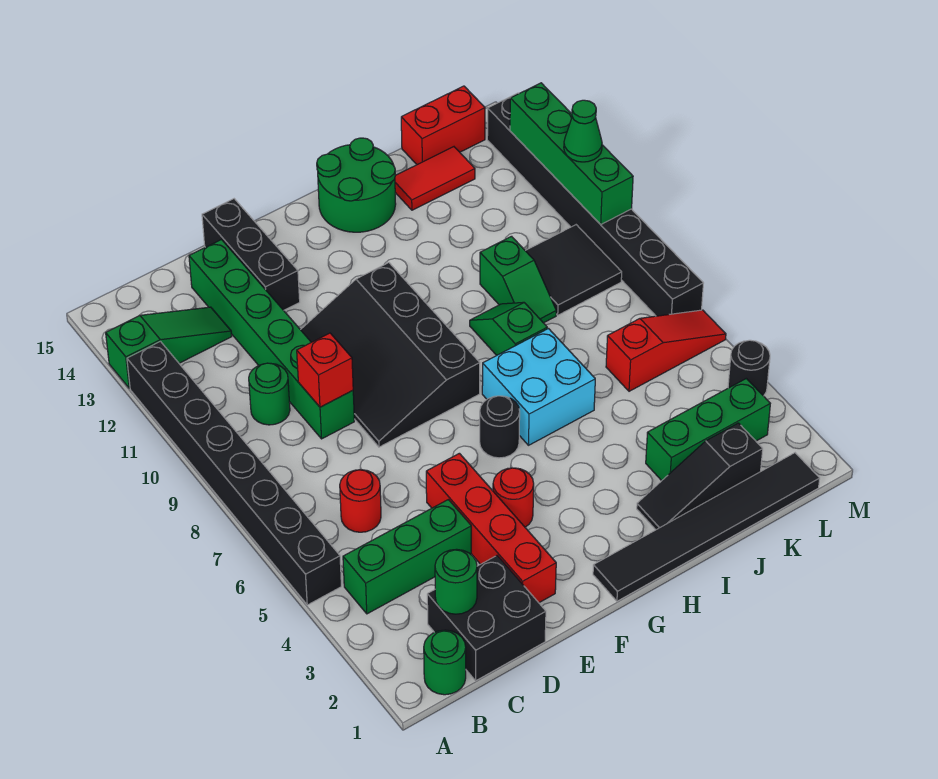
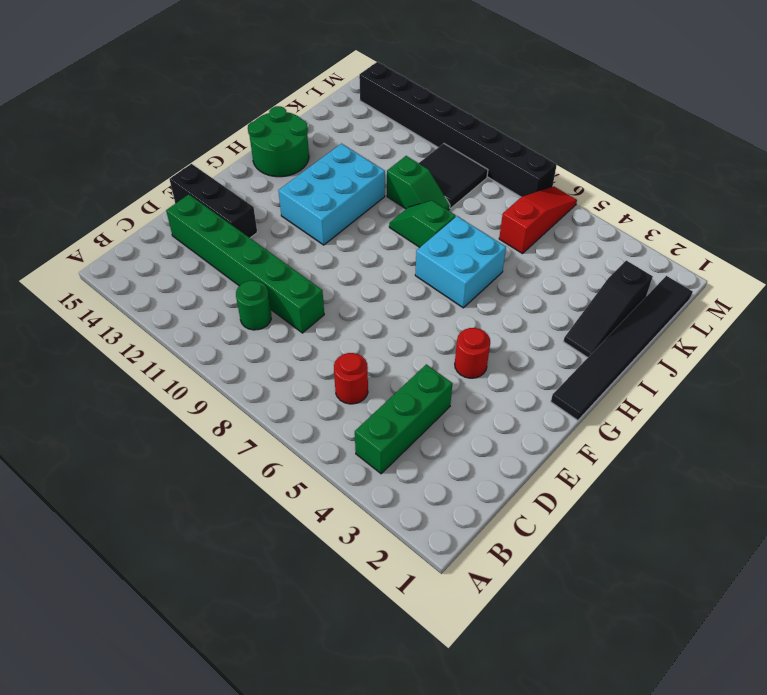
cyan 2x3 brick [278,144,385,245] -> black 3x4 slope [301,263,480,447]
none -> black 1x8 brick [127,341,341,605]
none -> green 1x3 slope [106,307,232,388]
none -> green 1x1 round brick [424,630,466,695]
none -> black 2x2 brick [427,556,546,681]

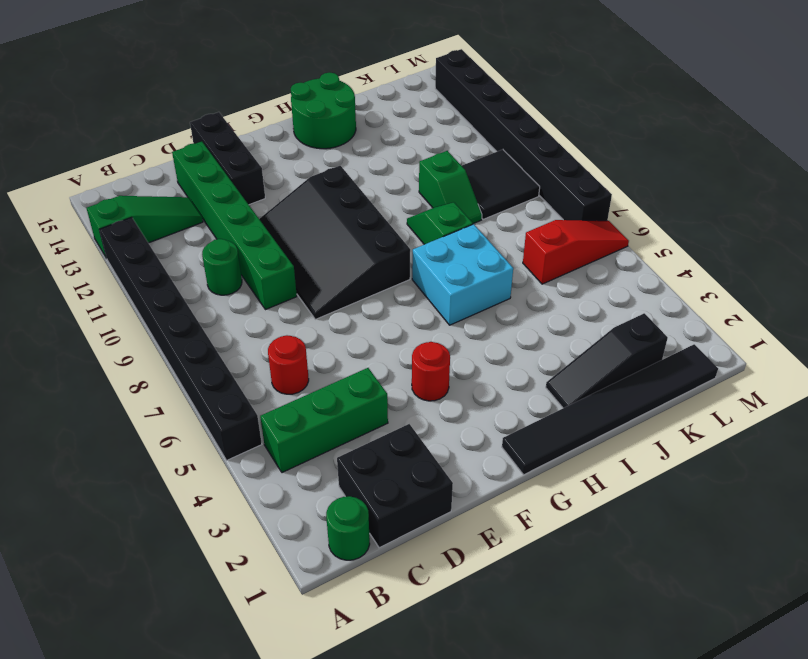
none -> red 1x4 brick [426,453,556,603]
none -> black 1x1 round brick [480,396,520,458]
none -> green 1x3 brick [646,378,770,481]
none -> red 1x2 tile [395,147,475,210]

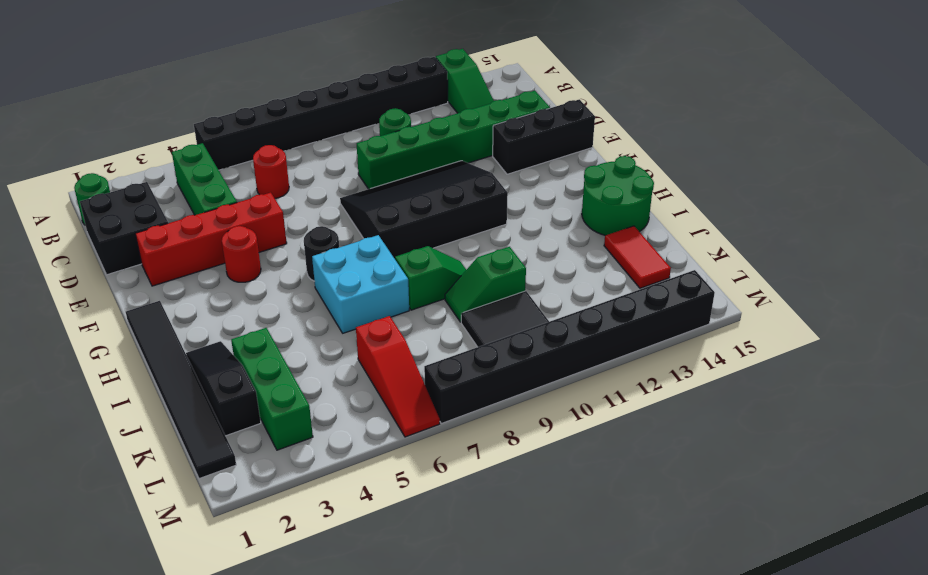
none -> red 1x2 brick [401,86,485,165]
none -> black 1x1 round brick [728,340,770,396]
none -> green 1x1 round brick [435,549,477,614]
none -> red 1x1 brick [297,333,353,407]

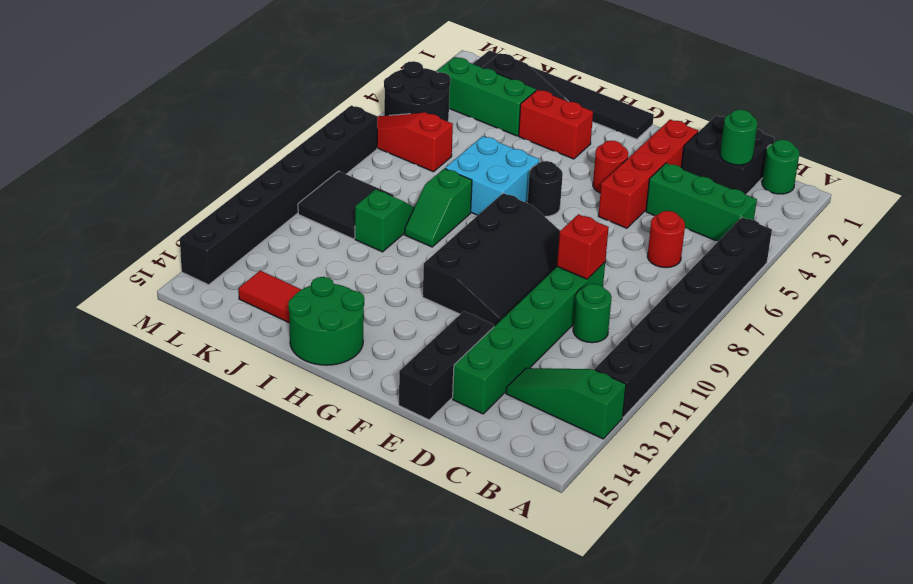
red 1x2 brick [519,90,593,159] -> red 1x2 brick moved to [401,86,485,165]
black 2x2 round brick [384,61,451,121] -> black 1x1 round brick [728,340,770,396]
none -> green 1x4 brick [510,83,633,224]
none -> green 1x1 cone [564,100,602,162]

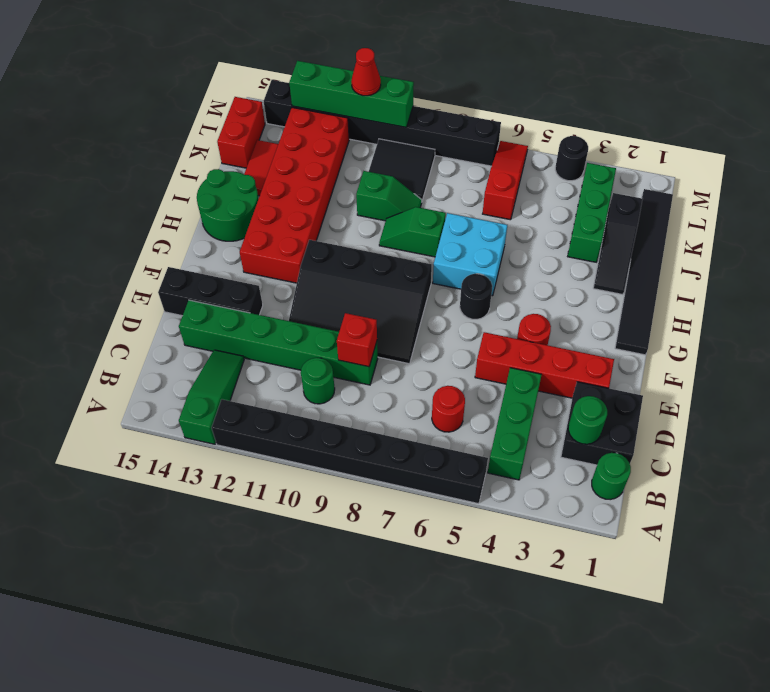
red 2x6 brick [240,107,349,283] -> none
red 1x1 cone [351,48,381,96] -> green 1x1 cone [564,100,602,162]

